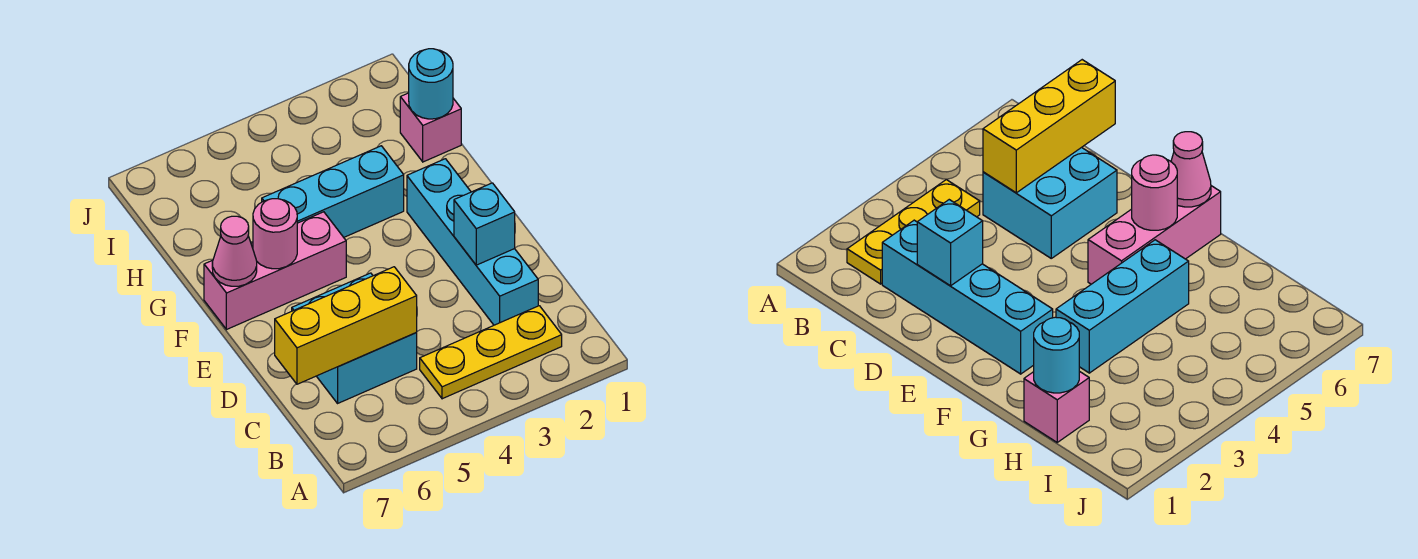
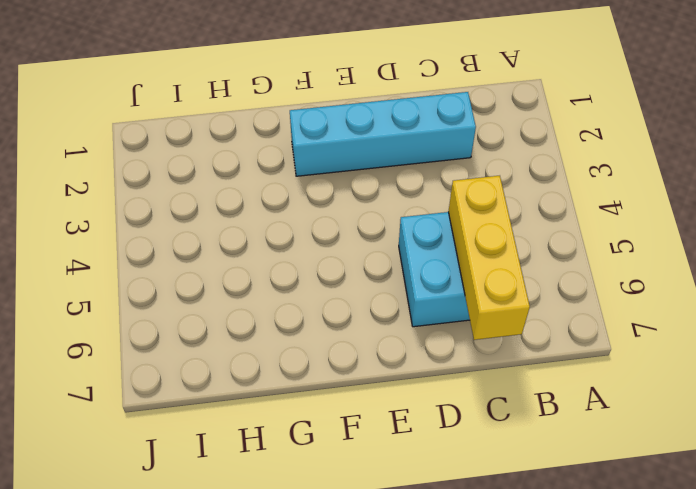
none -> yellow 1x3 plate [420,306,562,399]
none -> pink 1x3 brick [204,212,346,330]

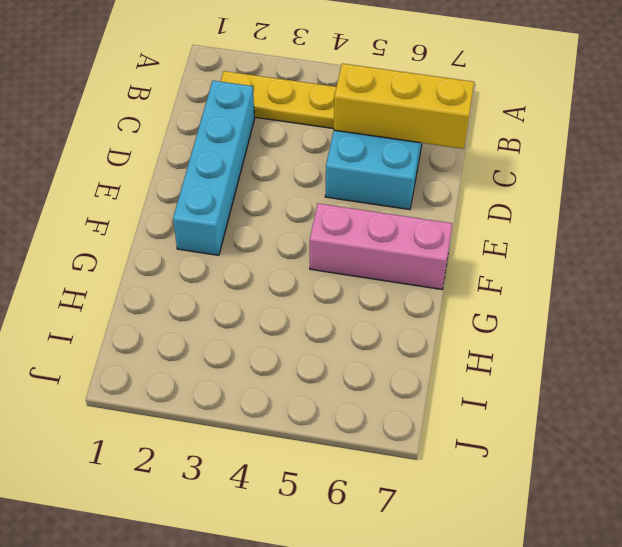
none -> cyan 1x3 brick [262,146,404,237]
none -> pink 1x1 brick [400,93,461,162]

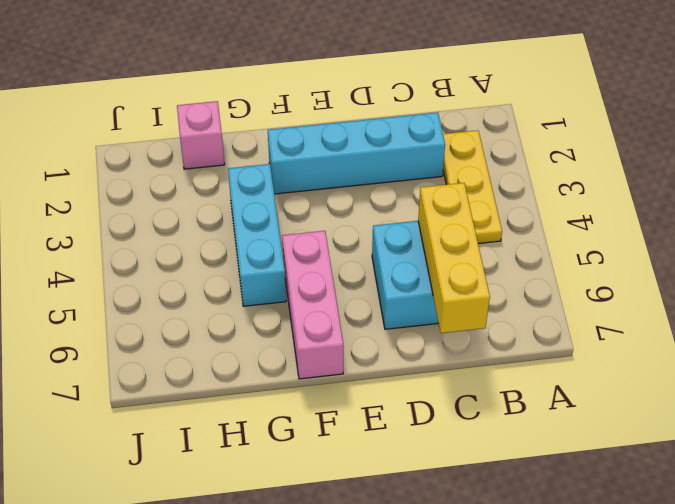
none -> cyan 1x1 brick [454,183,515,265]
none -> pink 1x1 round brick [253,199,297,269]

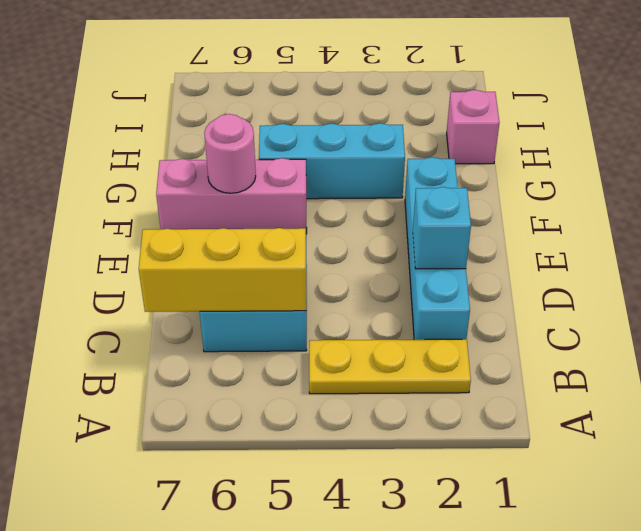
none -> pink 1x1 cone [212,216,257,286]
none -> cyan 1x1 round brick [409,49,453,119]

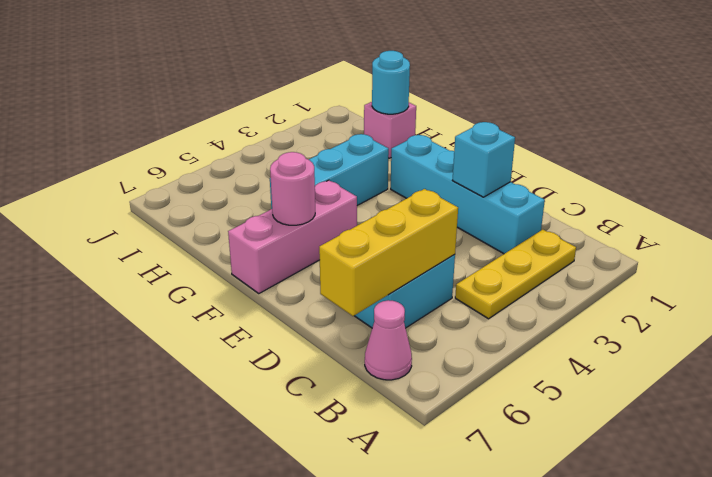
pink 1x1 cone [365,300,412,380] -> pink 1x1 cone moved to [212,216,257,286]

